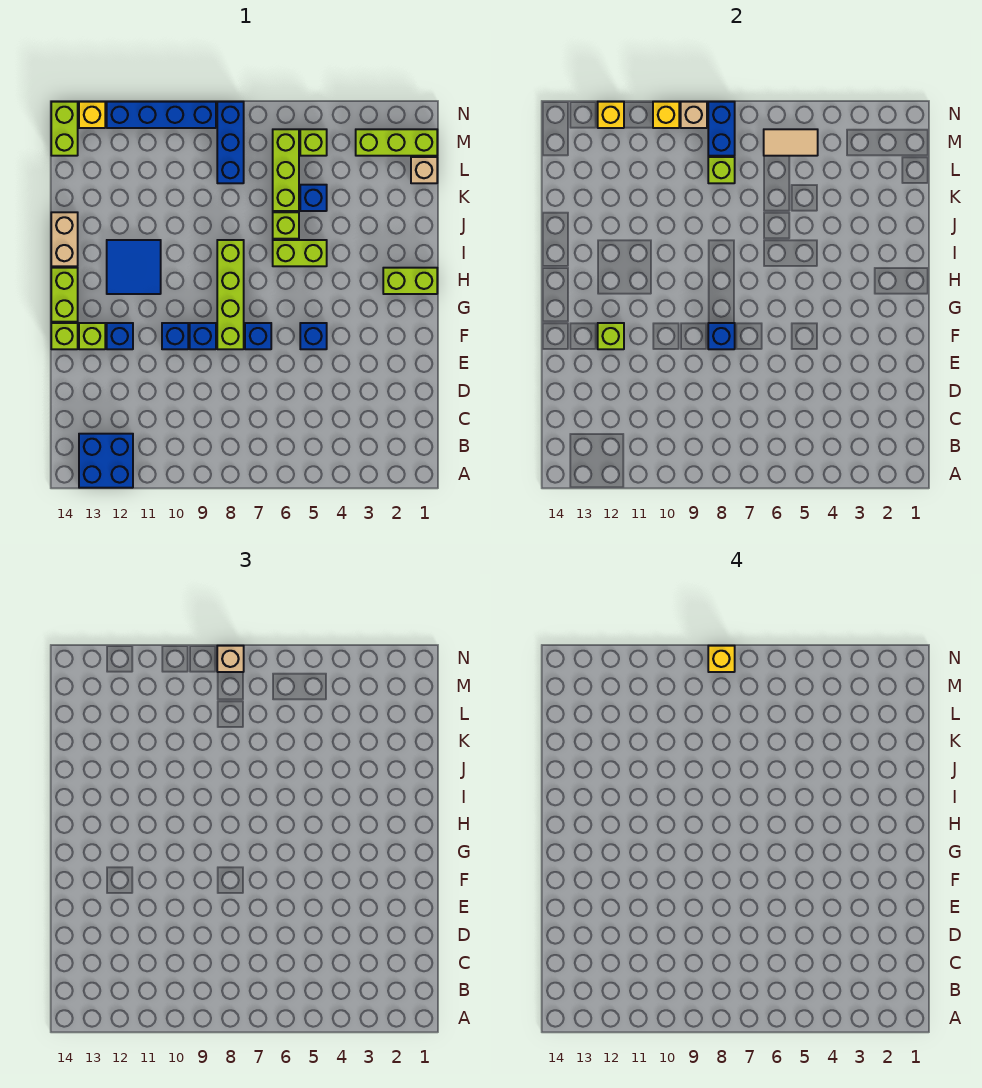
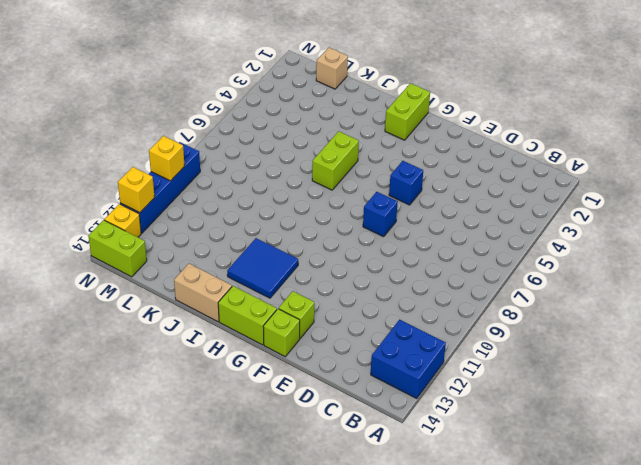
none -> lime 1x4 brick [217,240,244,349]
none -> blue 1x1 brick [190,323,216,349]
none -> blue 1x1 brick [162,323,188,349]
none -> blue 1x1 brick [107,323,133,349]

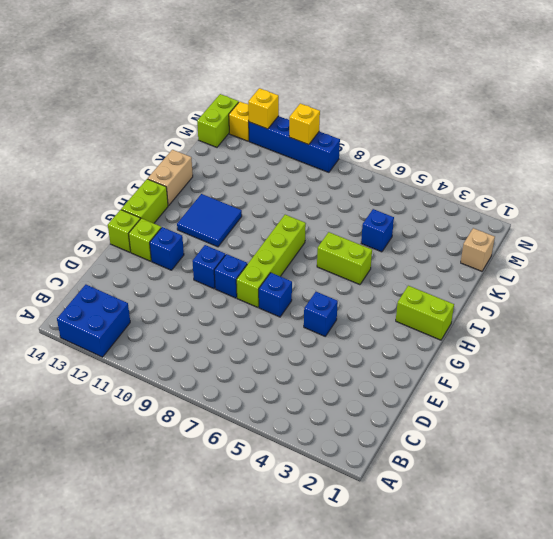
none -> lime 1x1 brick [273,212,299,239]
none -> lime 1x3 brick [273,129,299,211]
none -> blue 1x3 brick [217,102,244,183]
none -> lime 1x3 brick [356,129,437,156]

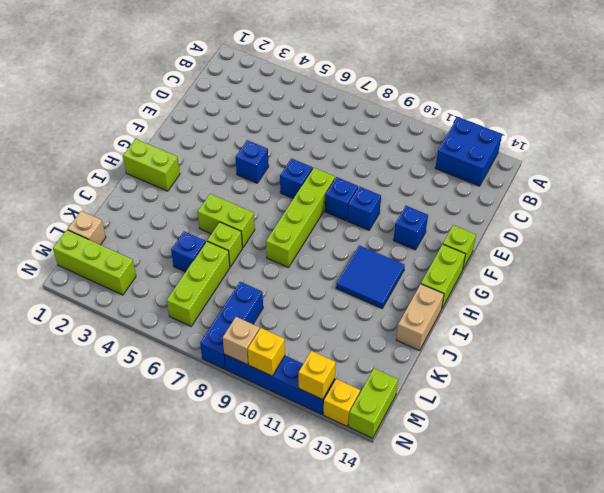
none -> lime 1x1 brick [79,323,105,349]
none -> lime 1x1 brick [300,129,327,156]
none -> blue 1x1 brick [708,323,735,349]
none -> lime 1x1 brick [598,323,624,349]

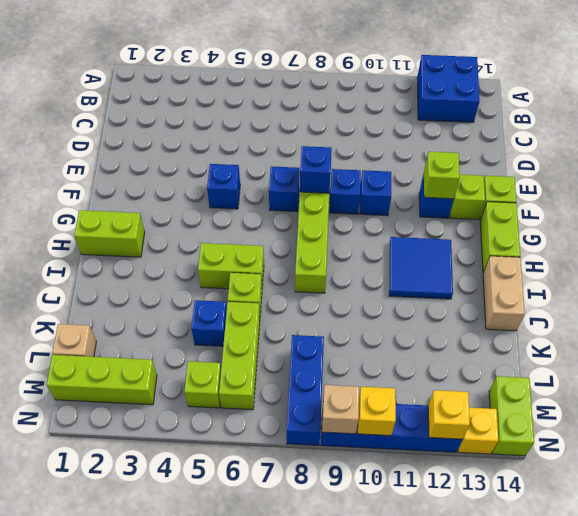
none -> lime 1x1 brick [708,157,735,183]
none -> tan 1x2 tile [764,129,818,156]
none -> blue 1x2 brick [708,102,735,156]
none -> tan 1x1 brick [217,646,244,672]

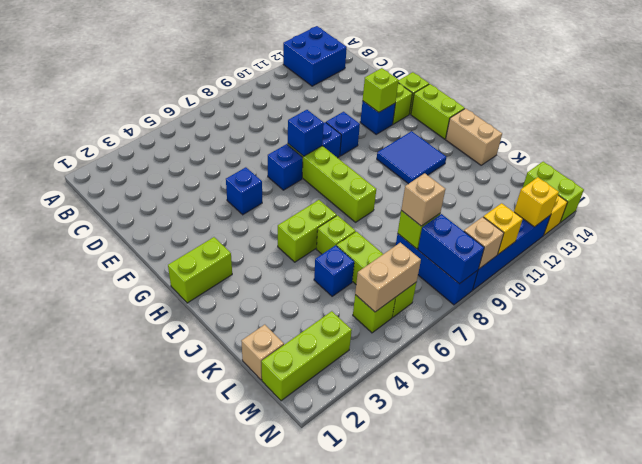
tan 1x1 brick [401,173,445,226] -> tan 1x1 brick moved to [217,646,244,672]
tan 1x2 brick [355,243,421,312] -> tan 1x2 tile [764,129,818,156]
none -> yellow 1x1 brick [708,646,735,672]

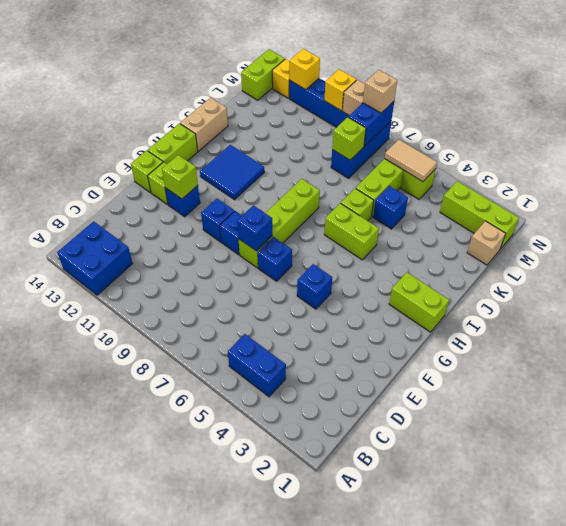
blue 1x2 brick [228,334,286,397] -> none
none -> yellow 1x1 brick [708,646,735,672]

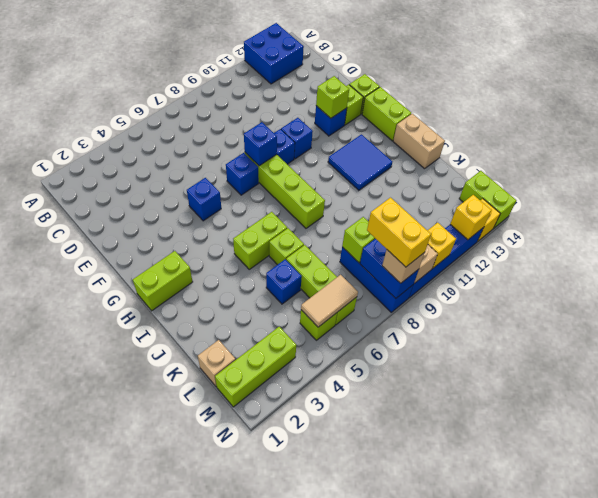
yellow 1x2 brick [367,198,431,267] -> yellow 1x1 brick [708,646,735,672]

